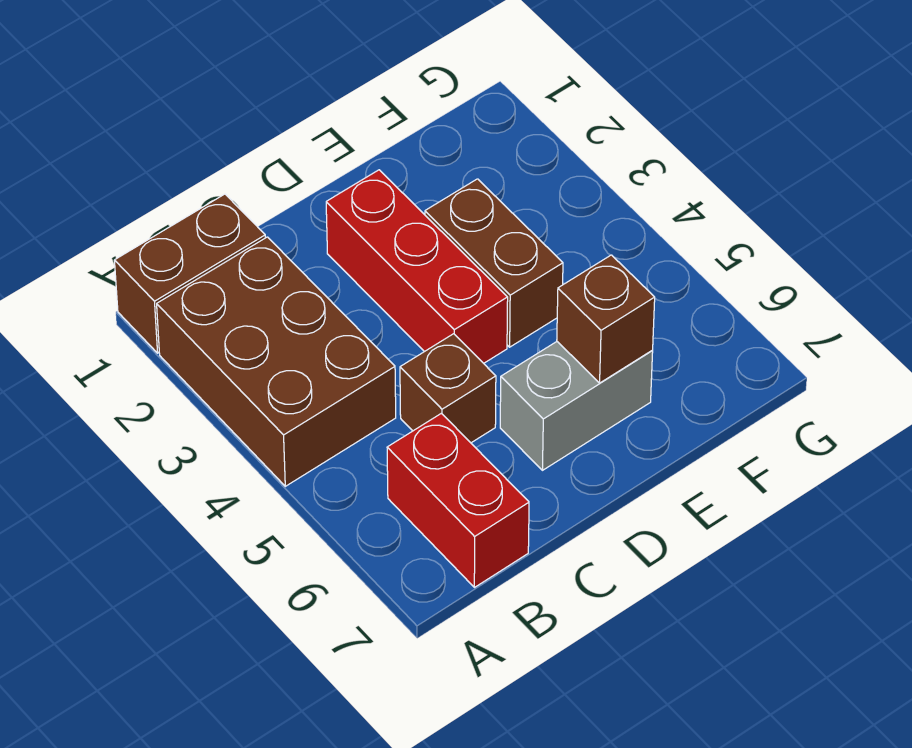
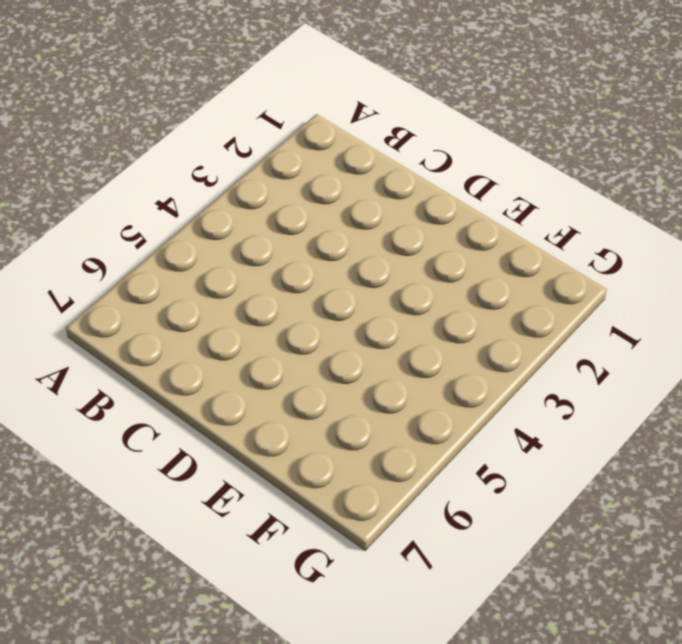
none -> brown 1x2 brick [114,194,265,353]
none -> brown 2x3 brick [157,237,396,486]

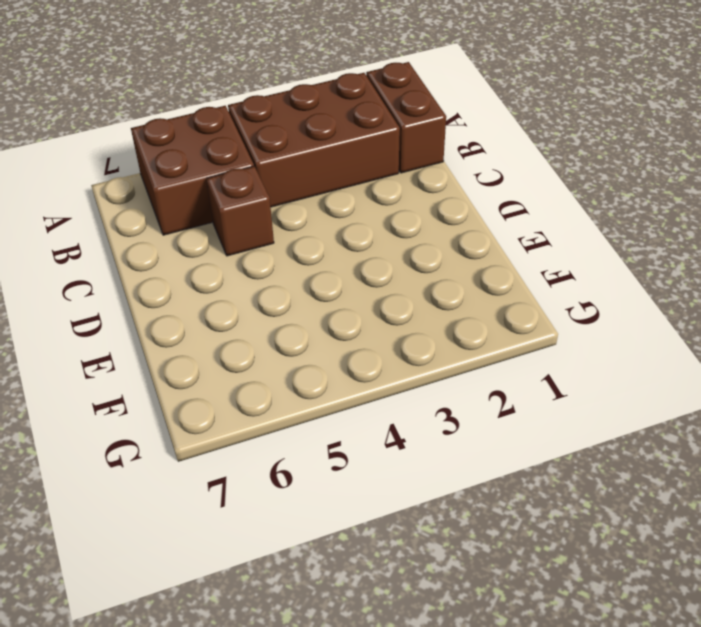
brown 2x2 brick [131,106,254,235] -> red 1x2 brick [387,413,529,587]
none -> red 1x3 brick [326,170,508,363]
none -> grey 1x2 brick [500,342,653,470]

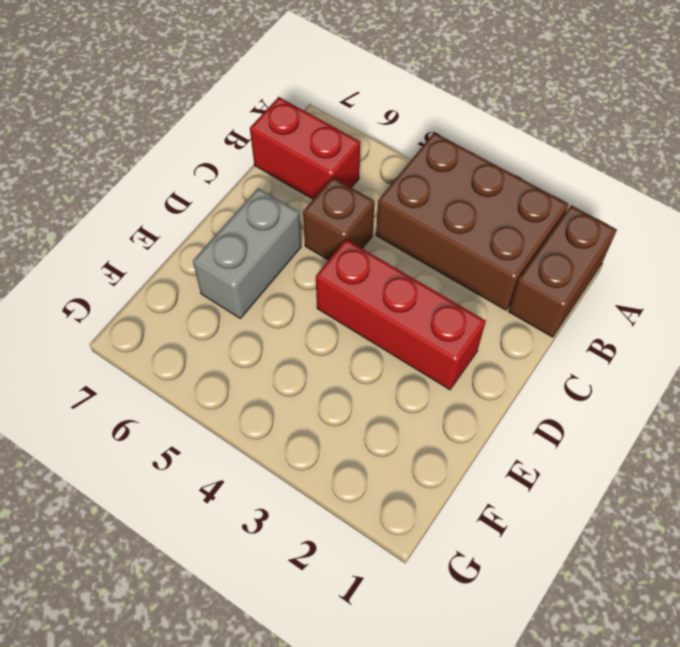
none -> brown 1x2 brick [425,179,563,347]
none -> brown 1x1 brick [557,255,655,383]

